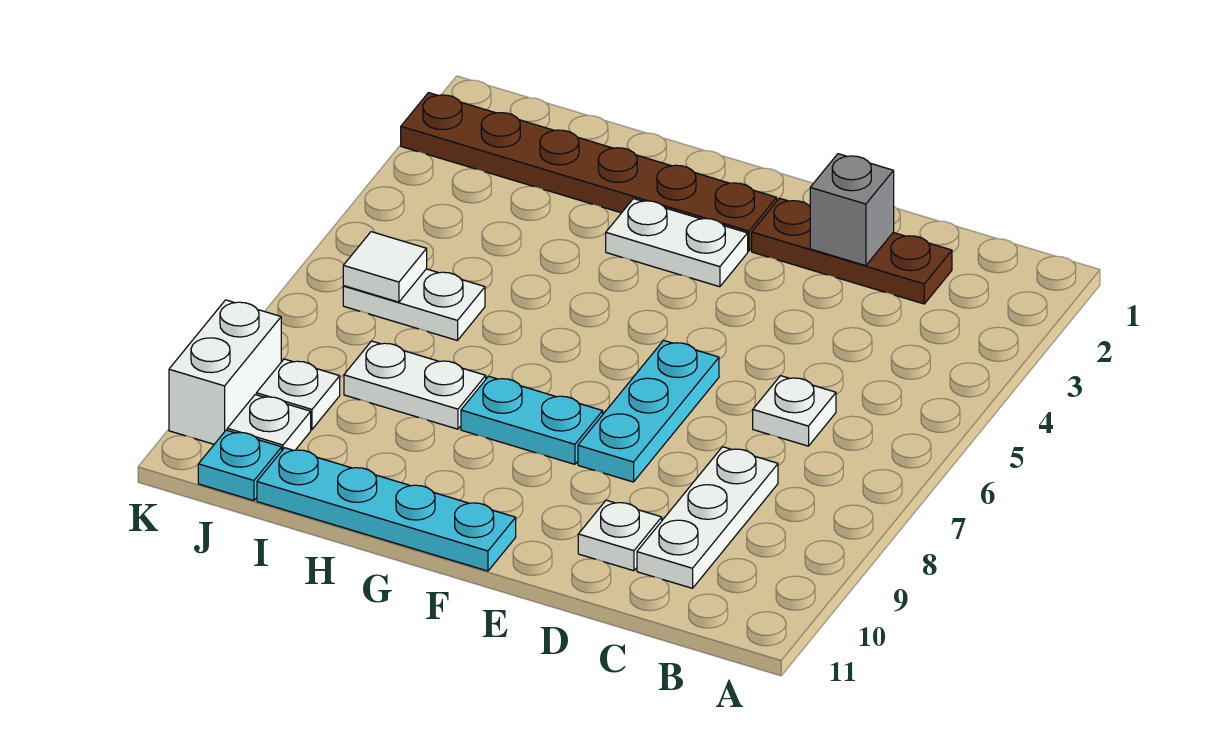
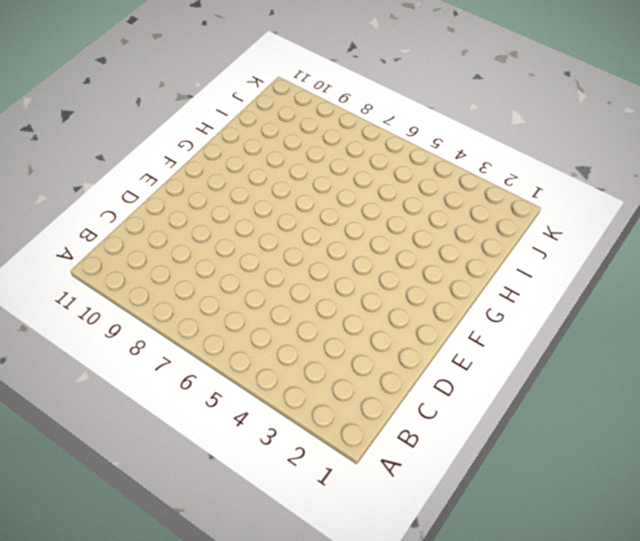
none -> brown 1x3 plate [752,198,952,304]
none -> white 1x1 plate [753,376,836,446]
none -> white 1x3 plate [637,447,778,588]

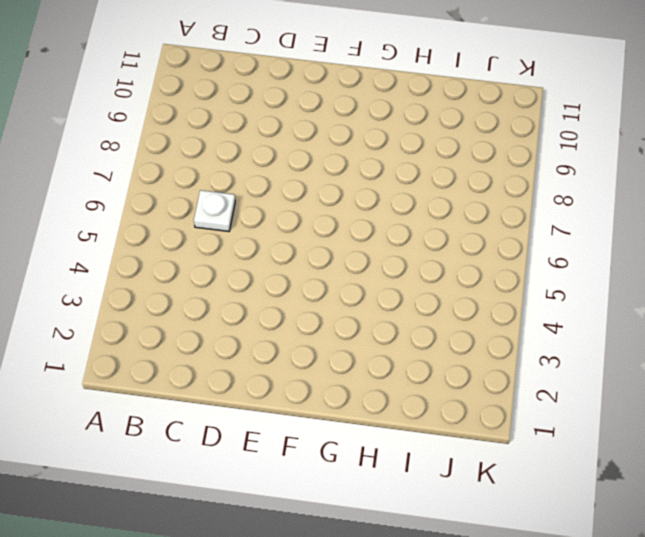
none -> brown 1x3 plate [752,198,952,304]
none -> white 1x3 plate [637,447,778,588]
none -> white 1x1 plate [578,500,662,571]

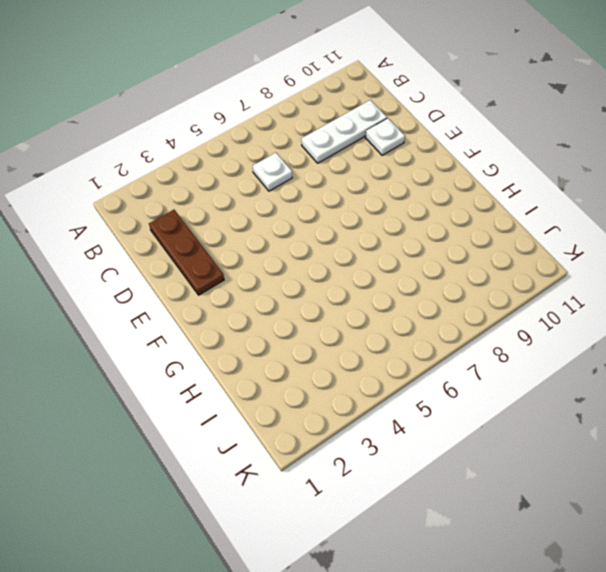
none -> cyan 1x3 plate [578,340,719,482]
none -> brown 1x6 plate [401,93,777,251]
none -> white 1x2 plate [606,199,748,287]

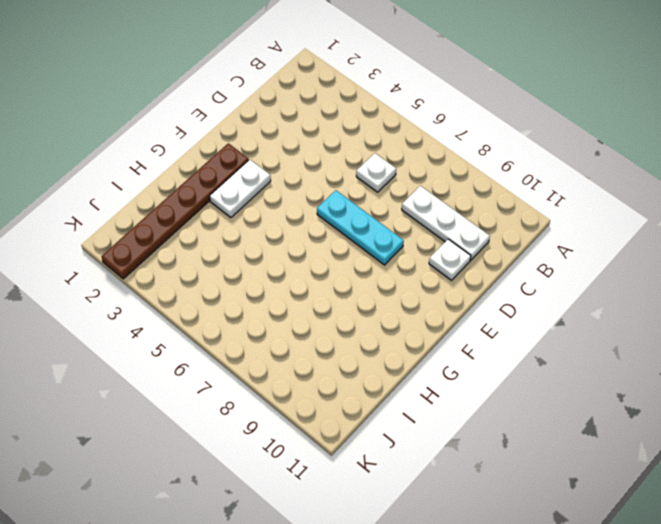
none -> brown 1x3 plate [752,198,952,304]
none -> cyan 1x2 plate [461,376,603,464]
none -> cyan 1x4 plate [257,448,516,571]

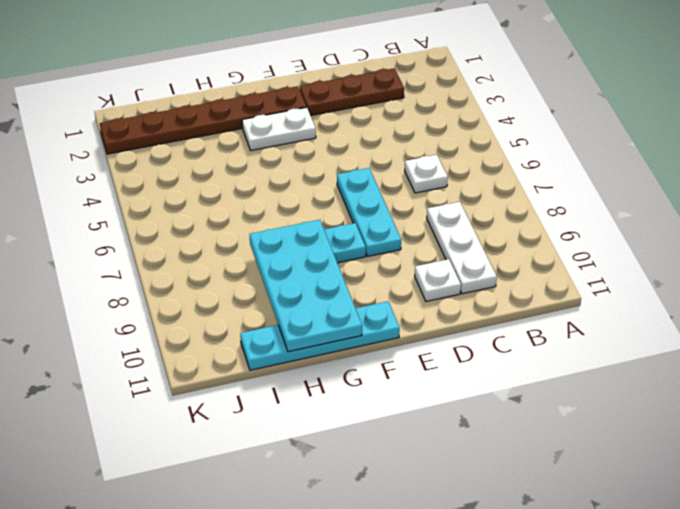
cyan 2x4 plate [250,220,362,352] -> none
none -> white 1x2 plate [344,341,486,429]
none -> white 1x2 plate [343,269,485,341]
none -> white 1x1 plate [256,359,340,429]

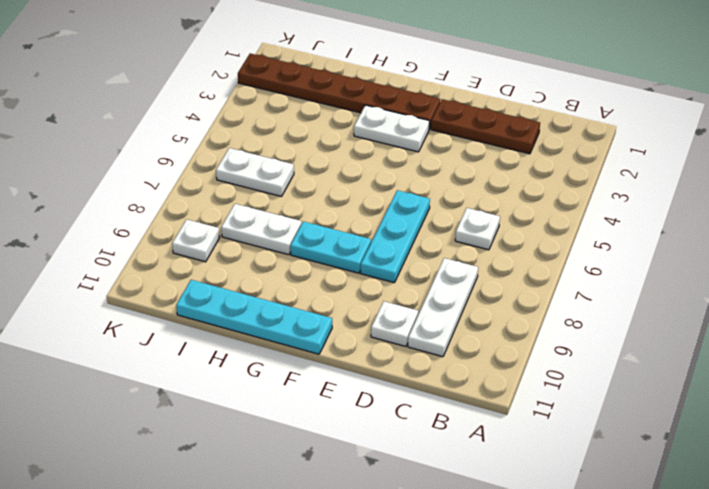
none -> white 1x1 plate [227,395,311,450]
none -> cyan 1x1 plate [198,430,282,501]
none -> white 1x2 brick [169,300,281,444]

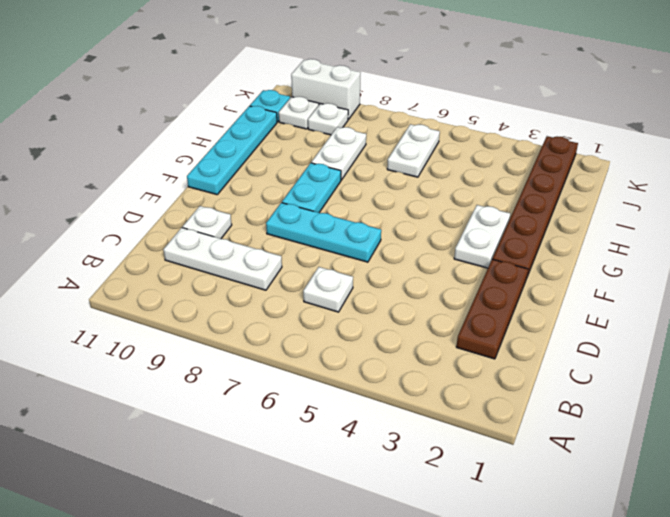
none -> grey 1x1 brick [810,154,894,266]
none -> white 1x1 tile [343,232,427,302]

